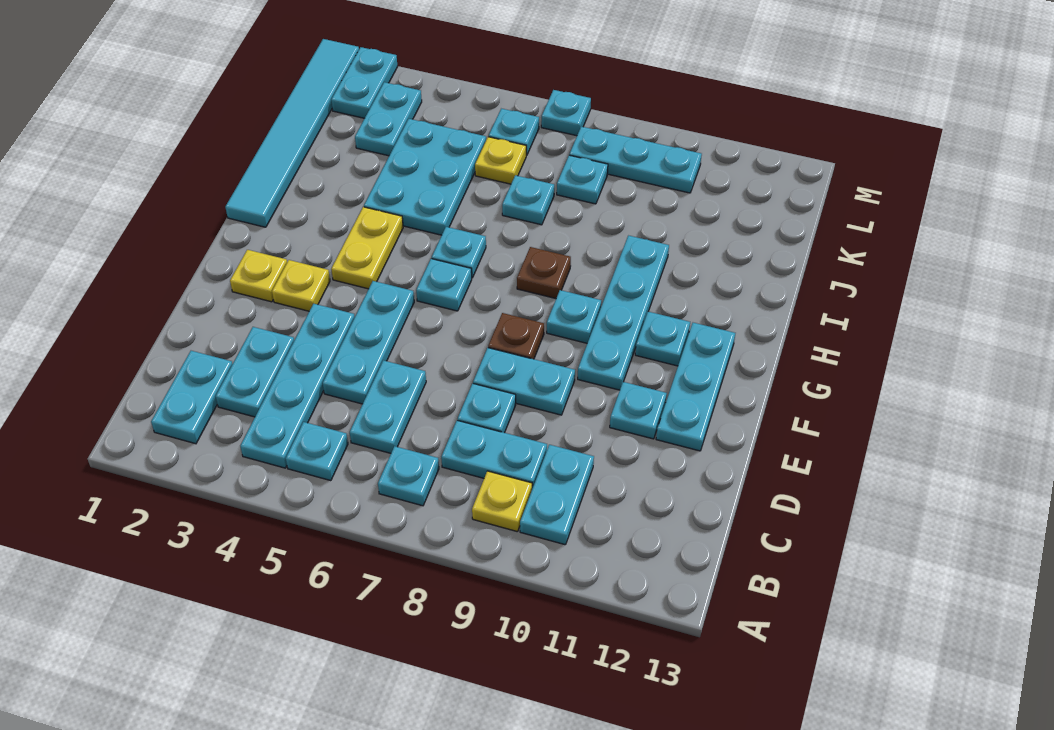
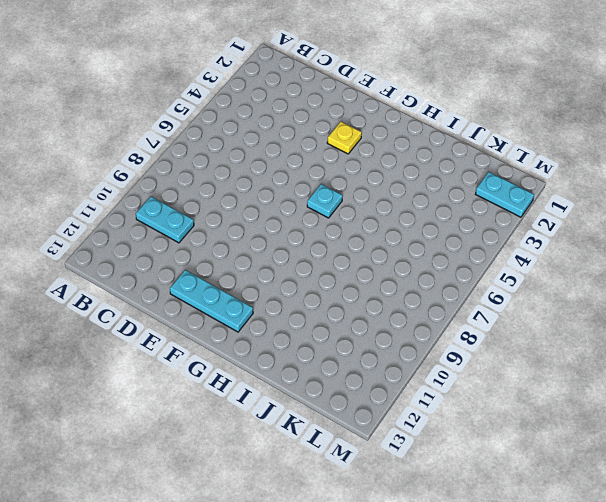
none -> cyan 1x2 plate [151,351,232,444]
none -> cyan 1x4 plate [240,304,355,468]
none -> cyan 1x1 plate [286,422,348,481]
none -> cyan 1x1 plate [378,446,439,506]

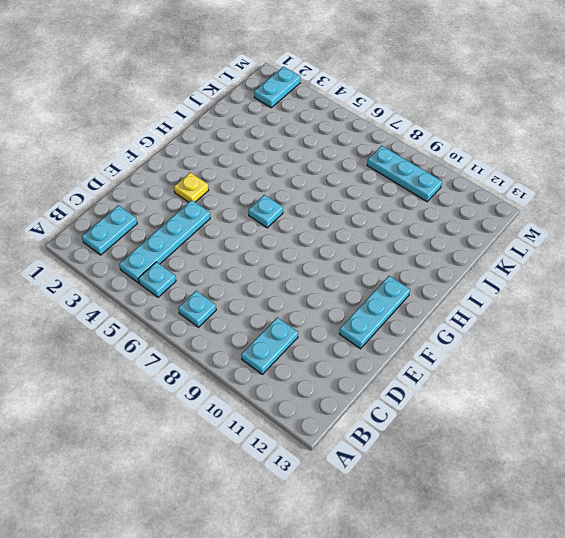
none -> yellow 1x1 plate [472,471,532,532]
none -> cyan 1x2 plate [216,327,294,417]
none -> cyan 1x2 plate [350,360,426,453]
none -> cyan 1x2 plate [441,420,547,489]

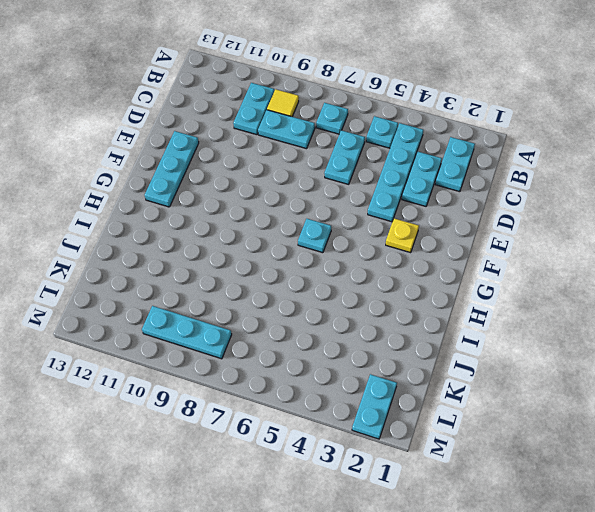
yellow 1x1 tile [267,89,299,117] -> yellow 1x1 plate [472,471,532,532]
none -> cyan 1x3 plate [323,281,414,404]
none -> cyan 1x1 plate [458,383,516,433]
none -> cyan 1x2 plate [473,348,575,415]
none -> cyan 1x1 plate [610,382,667,439]

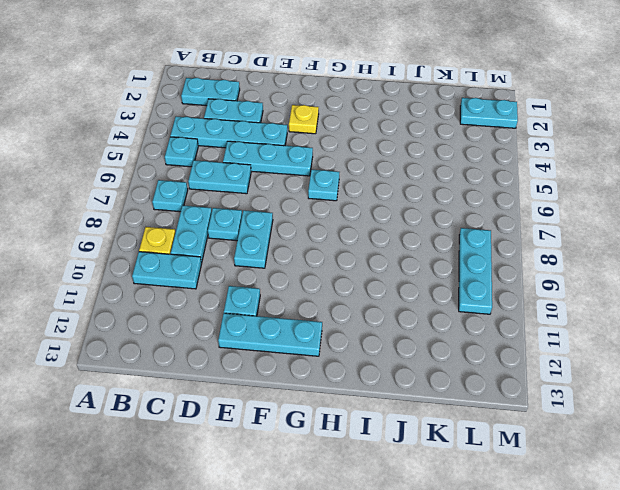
none -> yellow 1x1 plate [230,250,287,302]
none -> brown 1x1 plate [488,313,544,359]
none -> cyan 1x4 plate [578,236,669,390]
none -> yellow 1x2 plate [331,207,403,289]

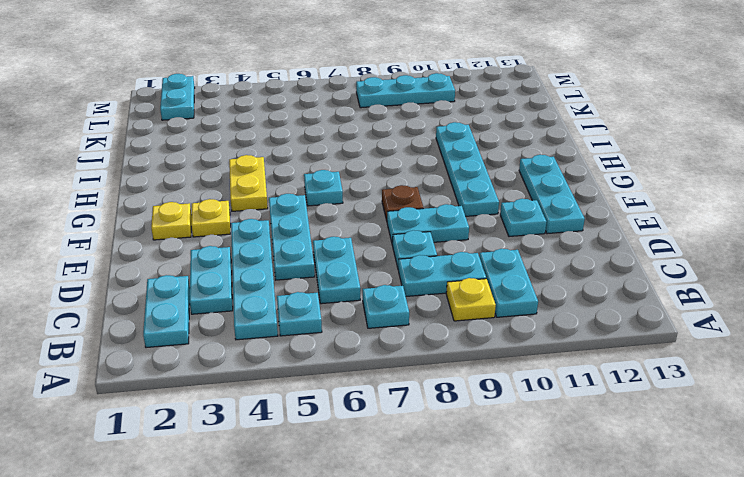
none -> cyan 1x1 plate [547,290,601,343]
none -> cyan 1x1 plate [635,312,690,366]
none -> cyan 1x6 tile [225,39,359,227]
none -> cyan 1x1 plate [432,227,486,278]

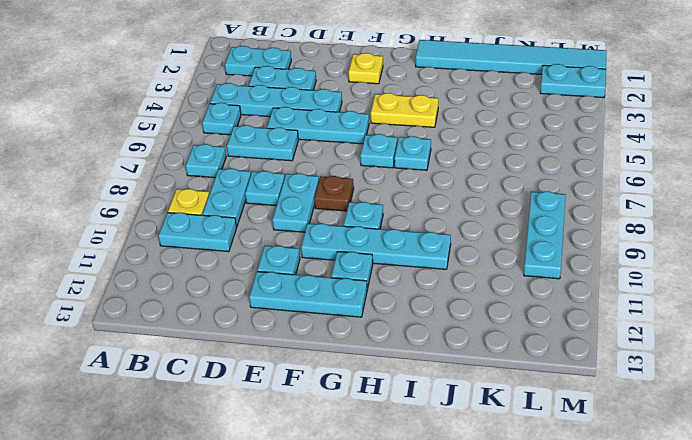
none -> yellow 1x1 plate [272,260,330,311]
none -> brown 1x1 plate [517,247,571,298]
none -> cyan 2x3 plate [364,119,486,235]
none -> cyan 1x1 plate [502,175,554,225]

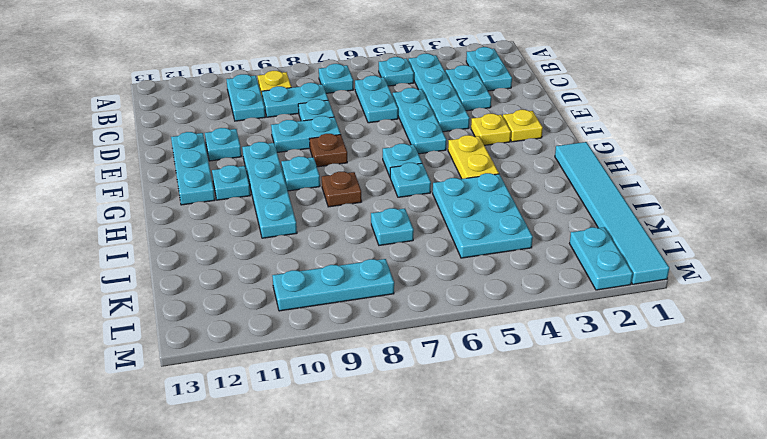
none -> cyan 1x2 plate [355,82,422,156]
none -> yellow 1x1 plate [475,137,526,184]
none -> cyan 1x1 plate [557,155,608,204]
none -> cyan 1x1 plate [489,109,539,156]

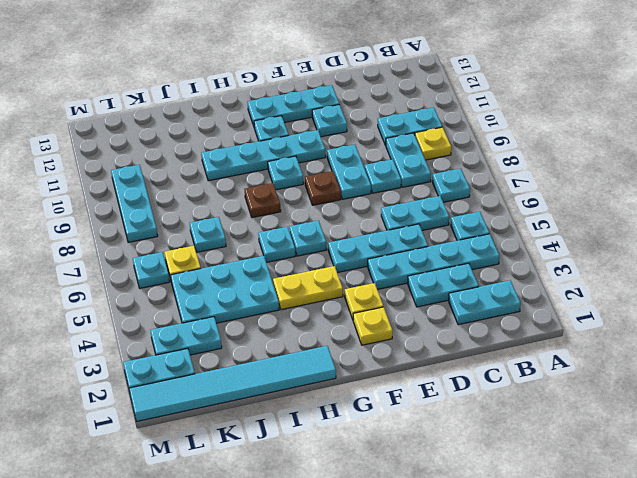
none -> cyan 1x1 plate [557,155,608,204]
none -> cyan 1x1 plate [541,90,591,136]

